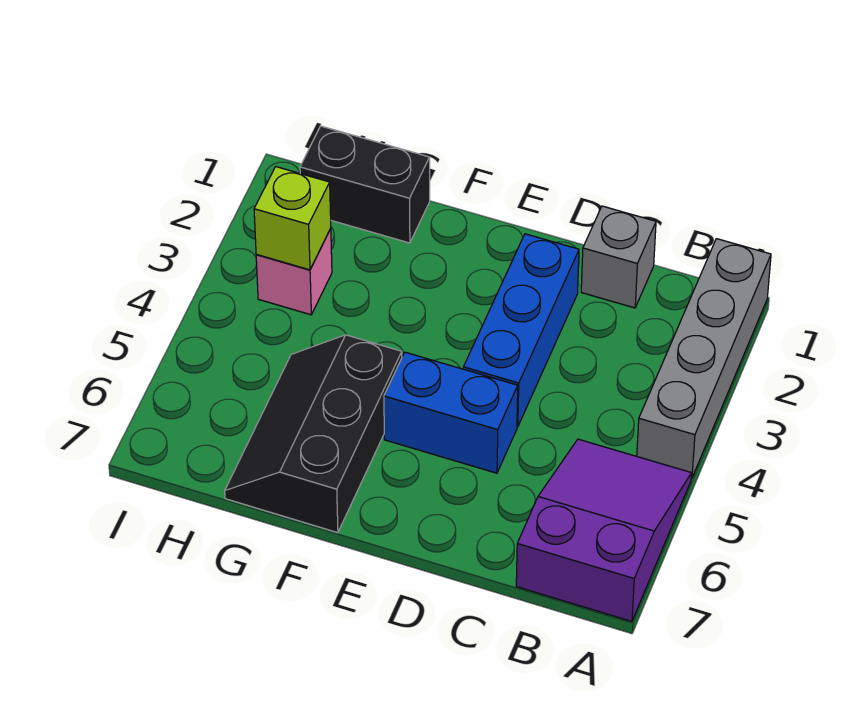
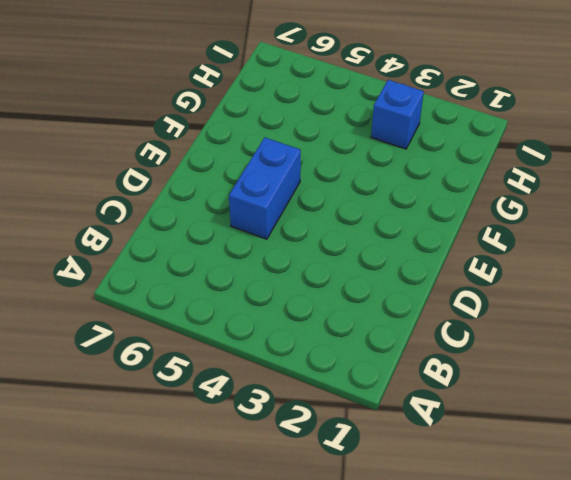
blue 1x1 brick [371,80,424,149] -> pink 1x1 brick [256,229,332,315]
none -> grey 1x4 brick [637,239,771,478]
none -> purple 2x3 slope [516,439,692,621]

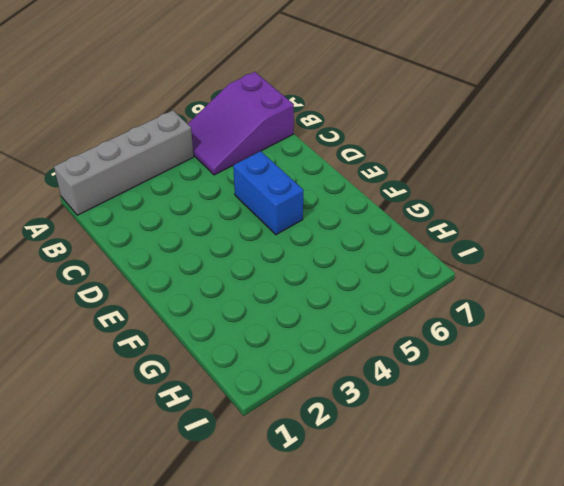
none -> grey 1x1 brick [581,206,656,308]
none -> blue 1x3 brick [463,234,579,427]

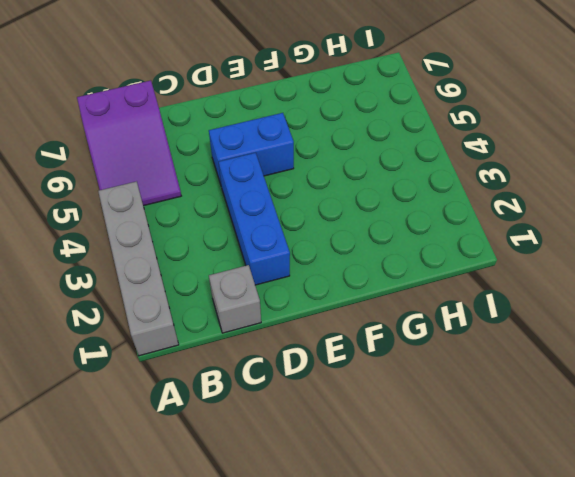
none -> black 2x3 slope [225,335,402,533]
none -> black 1x2 brick [300,126,430,243]

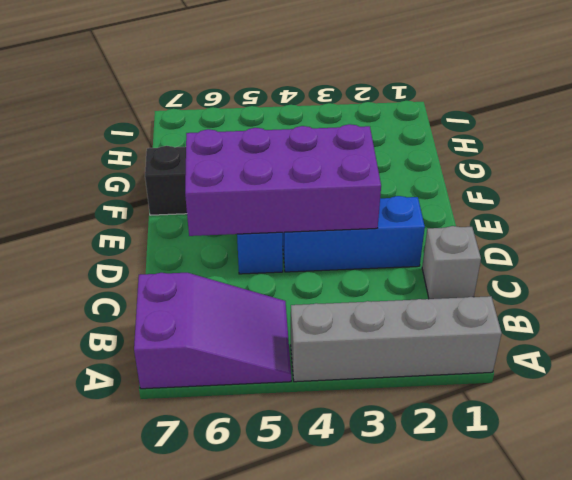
purple 2x4 brick [185,124,381,236] -> none
none -> black 1x2 brick [300,126,430,243]
none -> pink 1x1 brick [256,229,332,315]

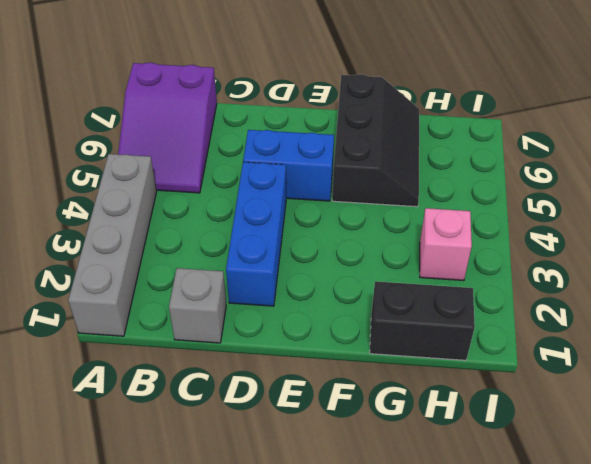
none -> lime 1x1 brick [254,167,331,270]

